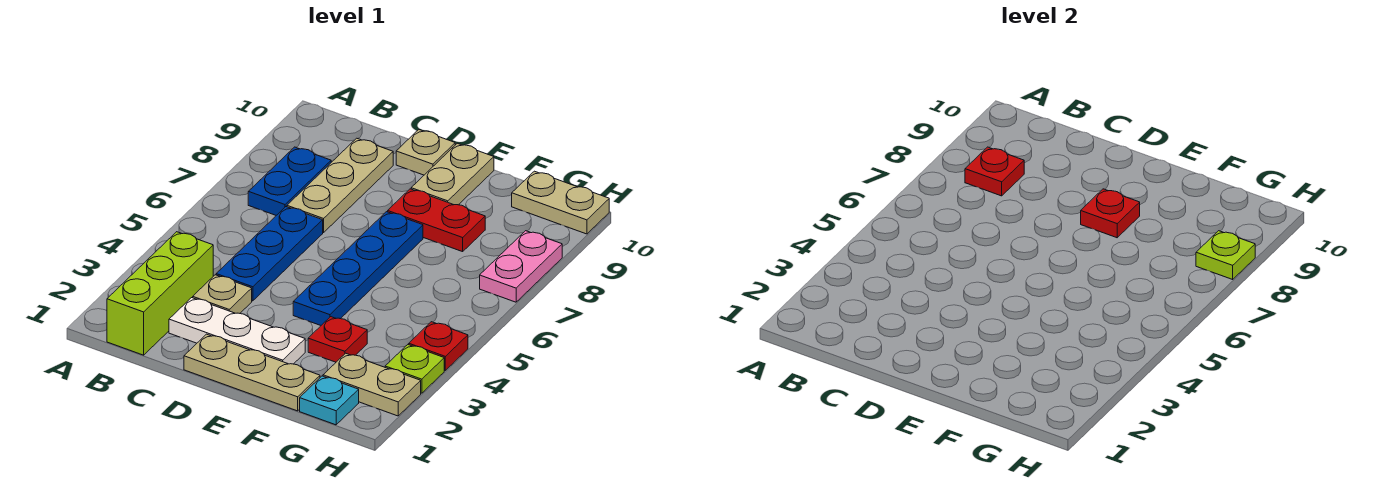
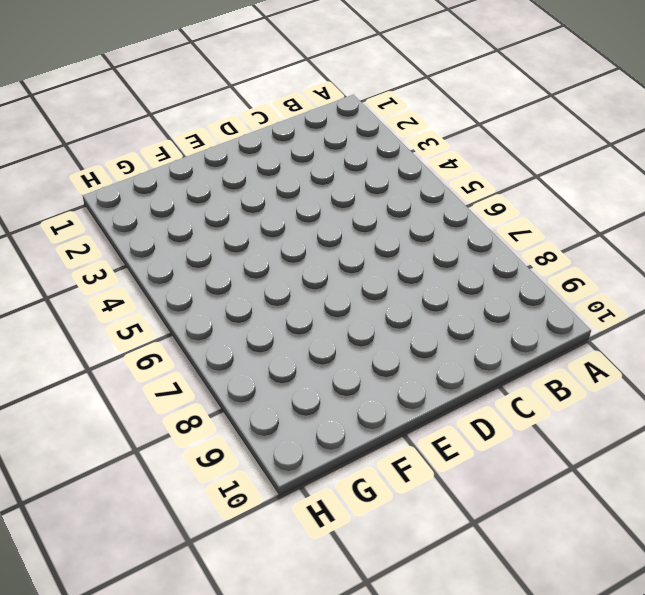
none -> lime 1x3 brick [107,232,213,355]
none -> blue 1x2 plate [248,147,331,215]
none -> white 1x3 plate [169,298,305,364]

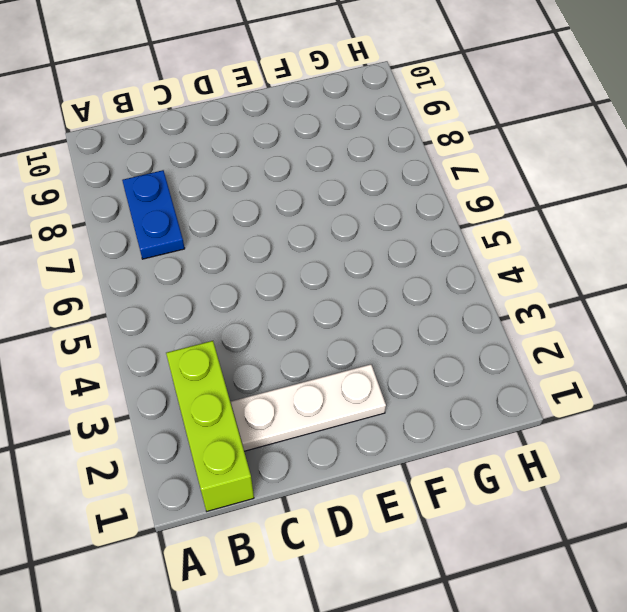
none -> tan 1x1 plate [193,275,252,313]
none -> blue 1x3 plate [216,207,323,301]
none -> tan 1x3 plate [287,138,393,233]

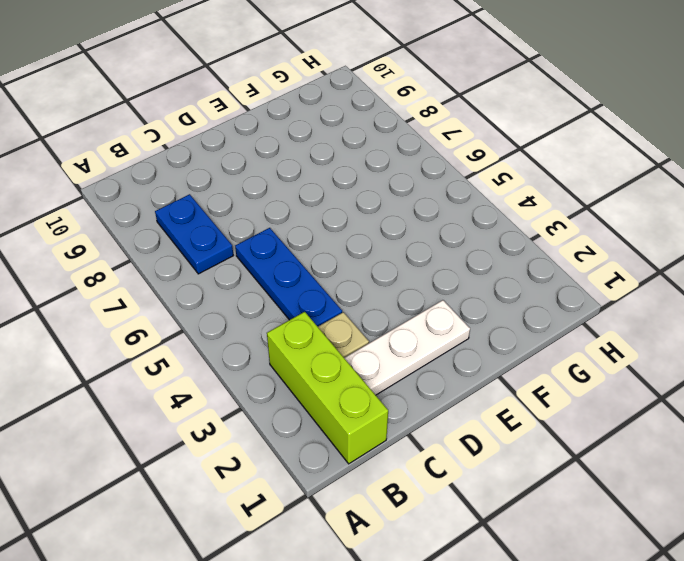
none -> tan 1x3 plate [287,138,393,233]
none -> tan 1x3 plate [184,334,320,411]
none -> tan 1x1 plate [396,130,455,175]

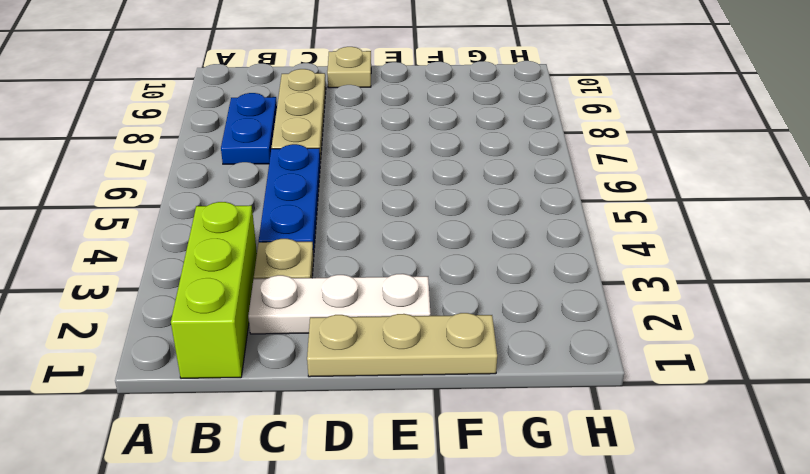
none -> blue 1x4 plate [293,212,423,325]
none -> red 1x2 plate [388,189,485,252]
none -> tan 1x2 plate [411,143,494,205]

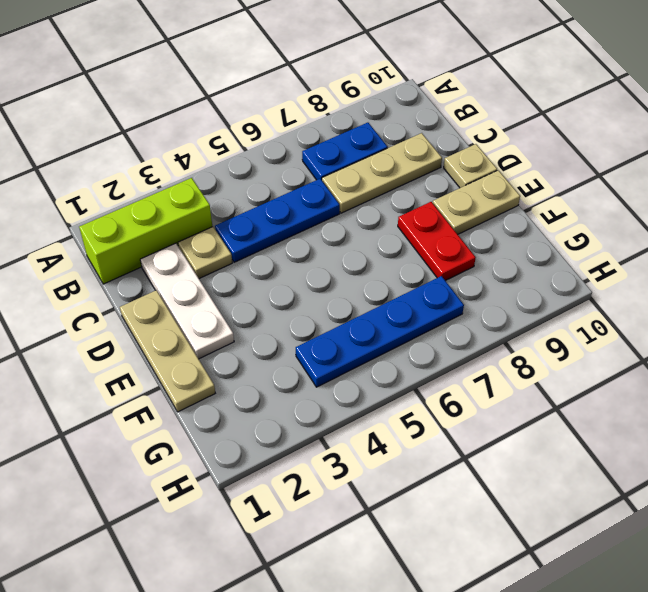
blue 1x4 plate [296,276,464,387] -> blue 1x4 plate moved to [293,212,423,325]
none -> red 1x1 plate [308,317,367,362]
none -> cyan 1x1 plate [300,376,359,425]
none -> tan 1x2 plate [323,353,421,416]

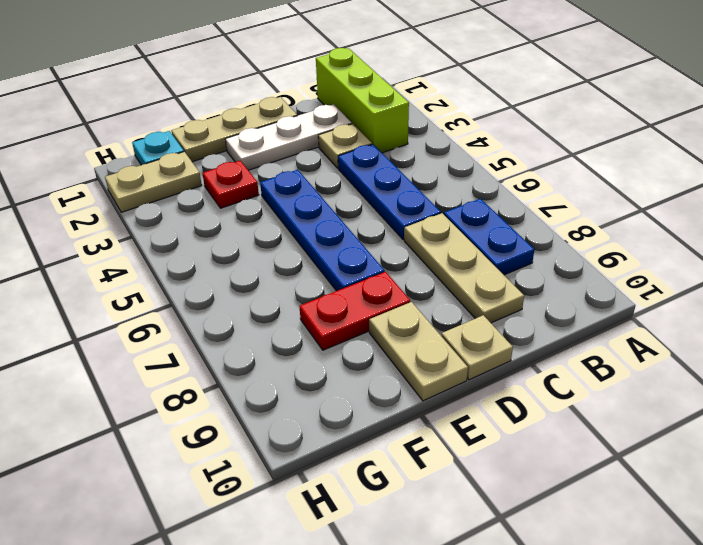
none -> tan 1x2 plate [512,171,609,234]
none -> lime 1x1 plate [385,345,444,393]
none -> red 1x1 plate [409,322,468,370]

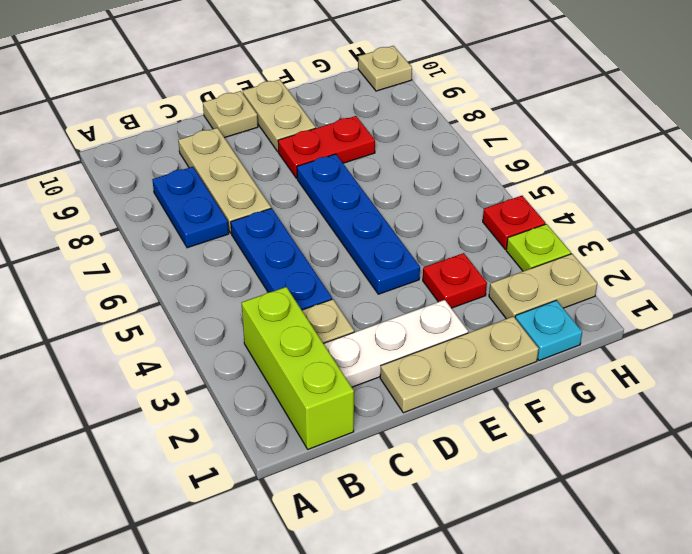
tan 1x1 plate [358,46,412,91] -> tan 1x2 plate [512,171,609,234]
none -> pink 1x2 plate [480,231,562,302]
none -> red 1x1 plate [965,147,1024,196]
none -> red 1x1 plate [1081,189,1140,238]

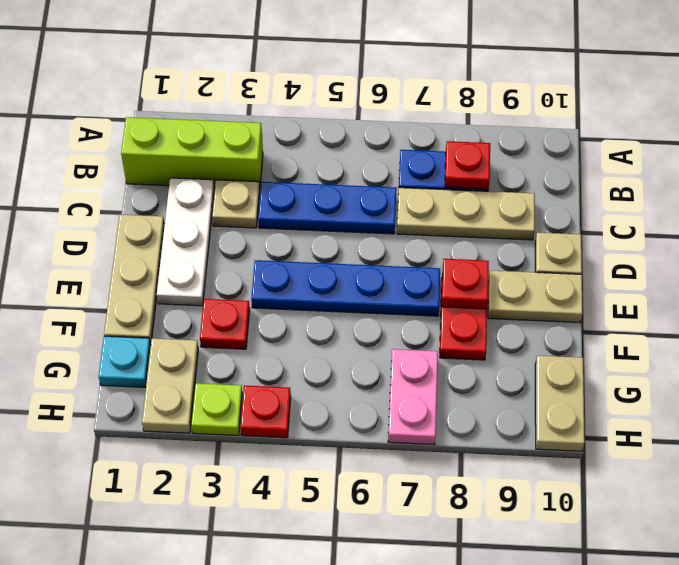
pink 1x2 plate [388,349,438,445] -> pink 1x2 plate turned to [480,231,562,302]
none -> lime 1x1 plate [1196,231,1255,279]

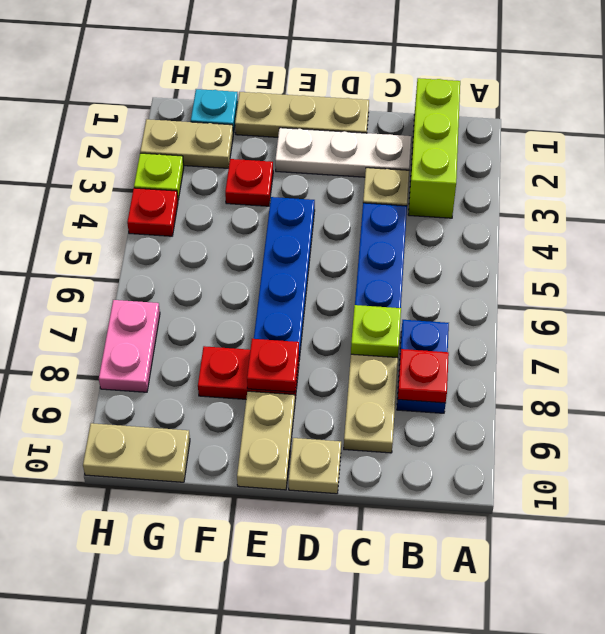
lime 1x1 plate [351,305,401,358] -> lime 1x1 plate moved to [1196,231,1255,279]

